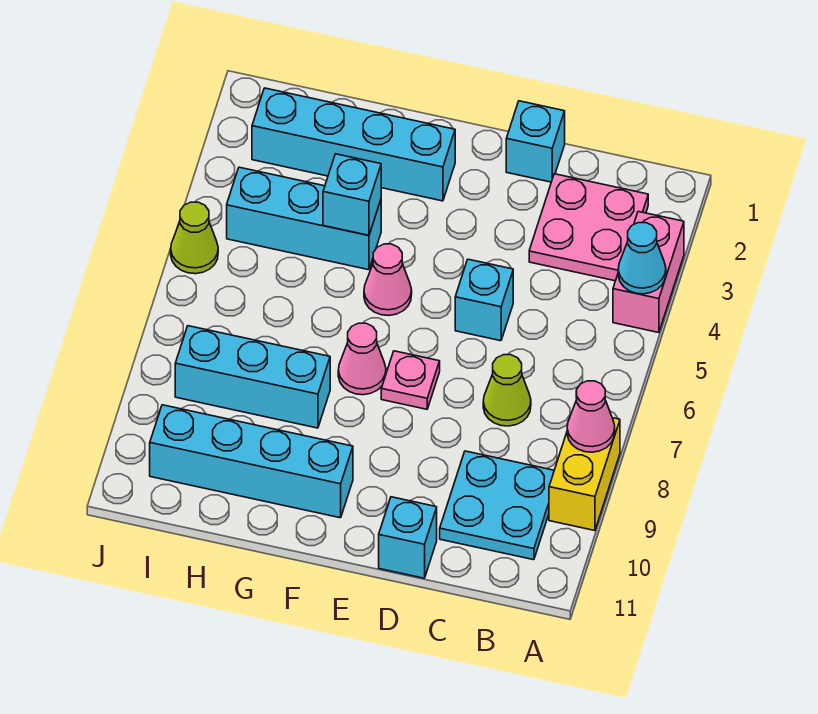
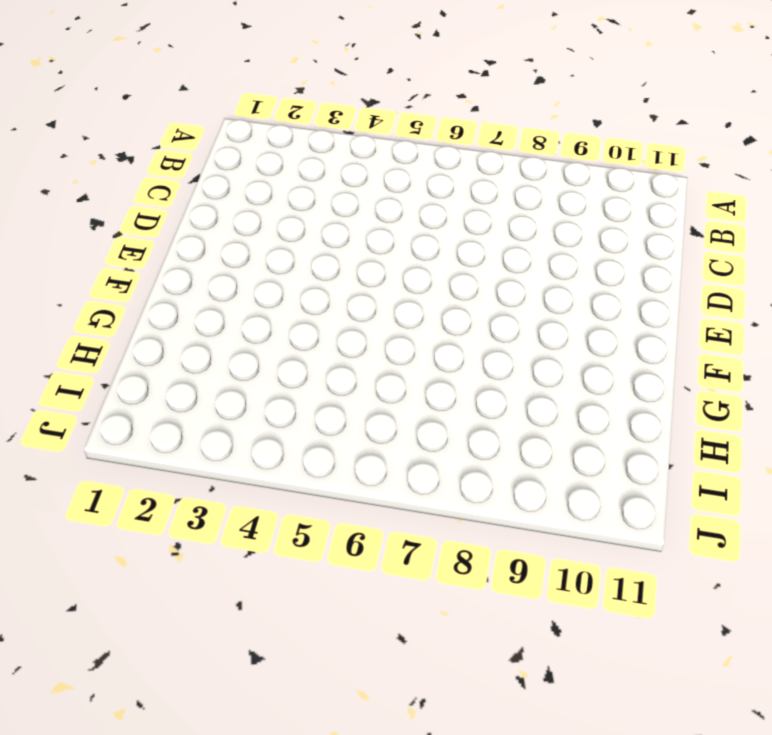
none -> pink 1x2 brick [613,212,684,333]
none -> yellow 1x2 brick [549,418,620,531]
none -> pink 2x2 plate [529,174,648,281]

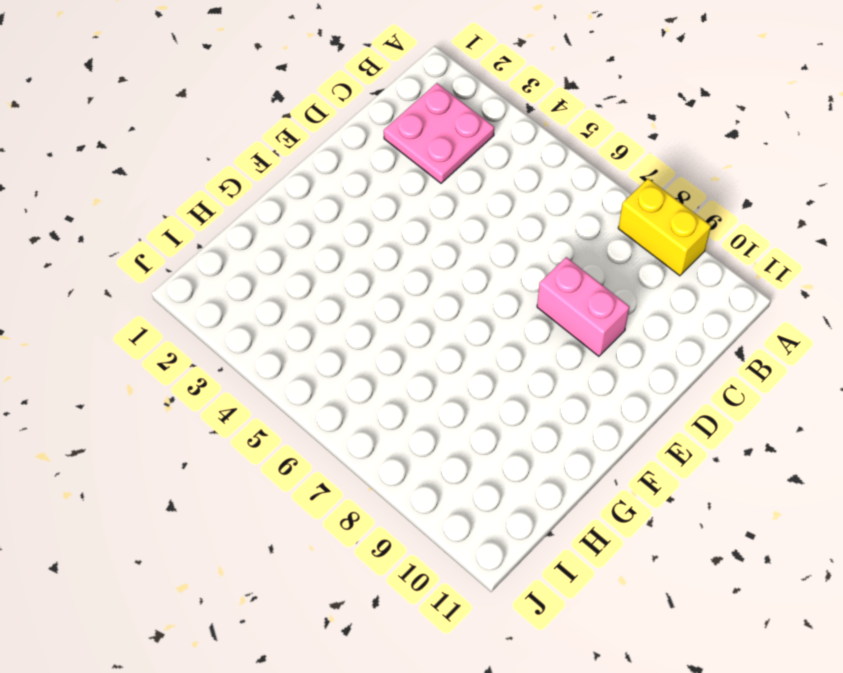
pink 1x2 brick [537,257,630,356] -> pink 1x2 brick moved to [613,212,684,333]
none -> cyan 2x2 plate [440,451,554,560]
none -> lime 1x1 cone [483,355,531,426]
none -> cyan 1x1 brick [506,101,565,182]

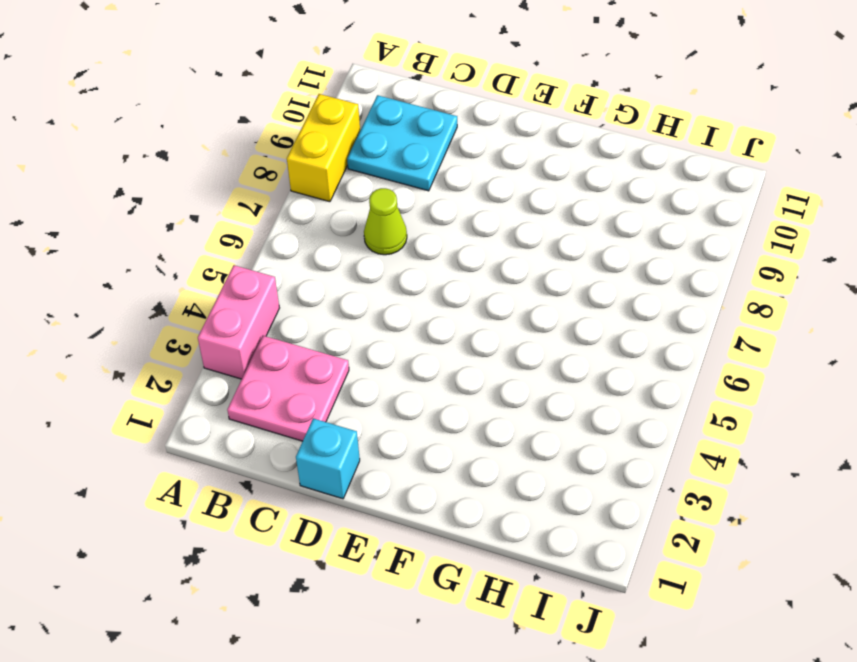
none -> cyan 1x1 brick [455,259,513,341]
none -> cyan 1x1 brick [379,497,437,578]
none -> pink 1x1 plate [381,351,440,409]

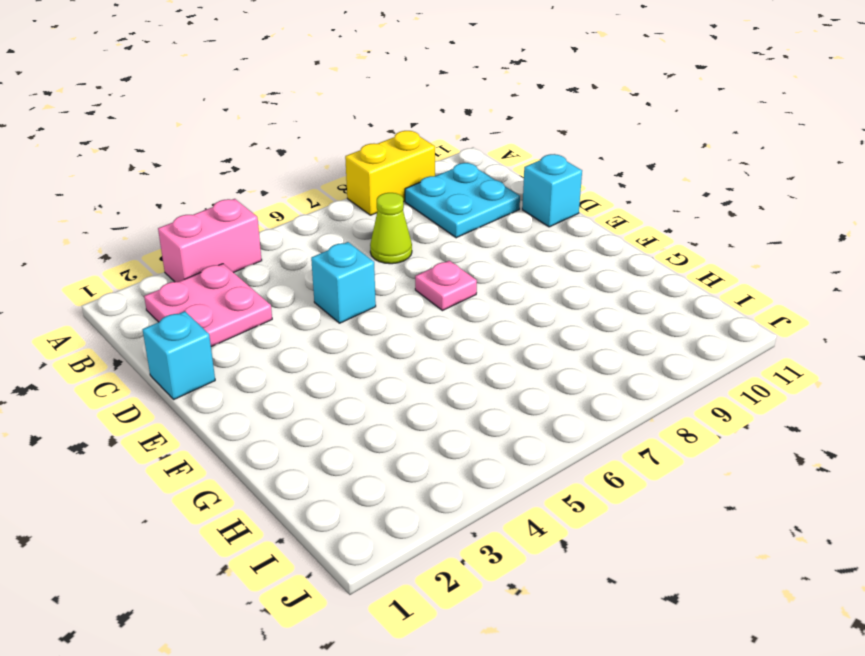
none -> cyan 1x4 brick [252,88,455,201]
none -> pink 1x1 cone [364,244,412,315]
none -> pink 1x1 cone [338,323,386,395]

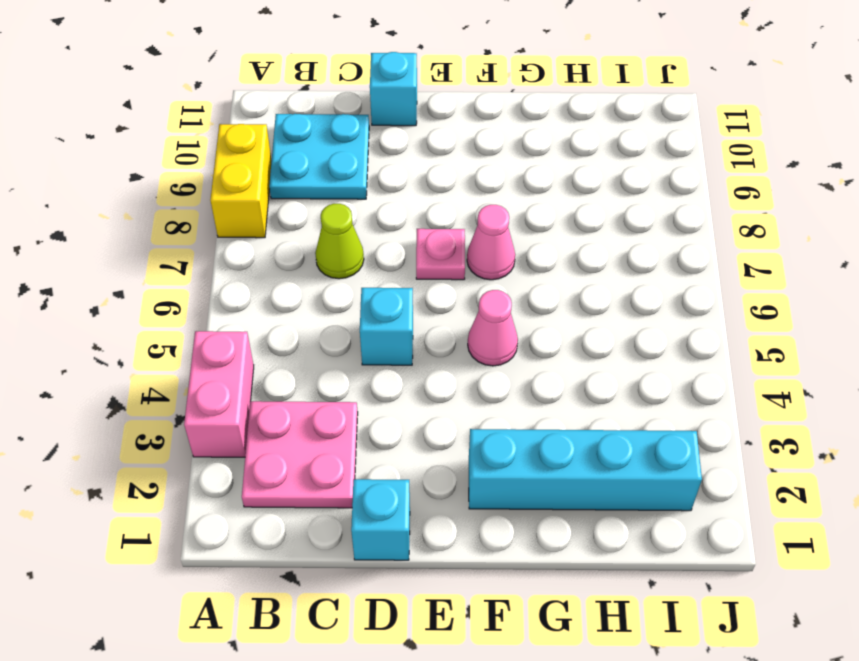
none -> cyan 1x4 brick [150,405,353,518]
none -> cyan 1x3 brick [227,167,381,270]
none -> cyan 1x3 brick [175,326,330,428]

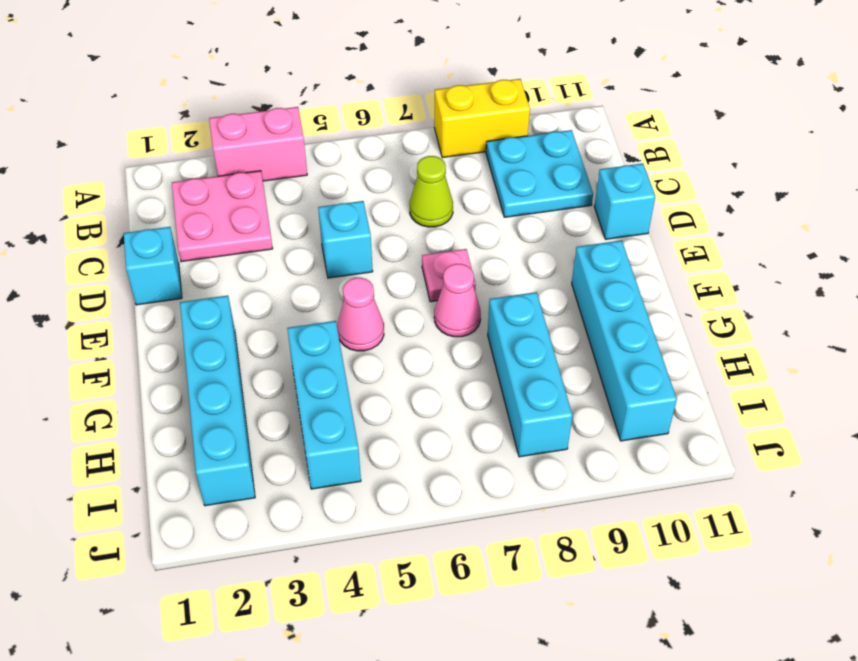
none -> lime 1x1 cone [171,202,218,274]
none -> cyan 1x1 cone [618,223,666,294]
none -> pink 1x1 cone [567,381,615,452]

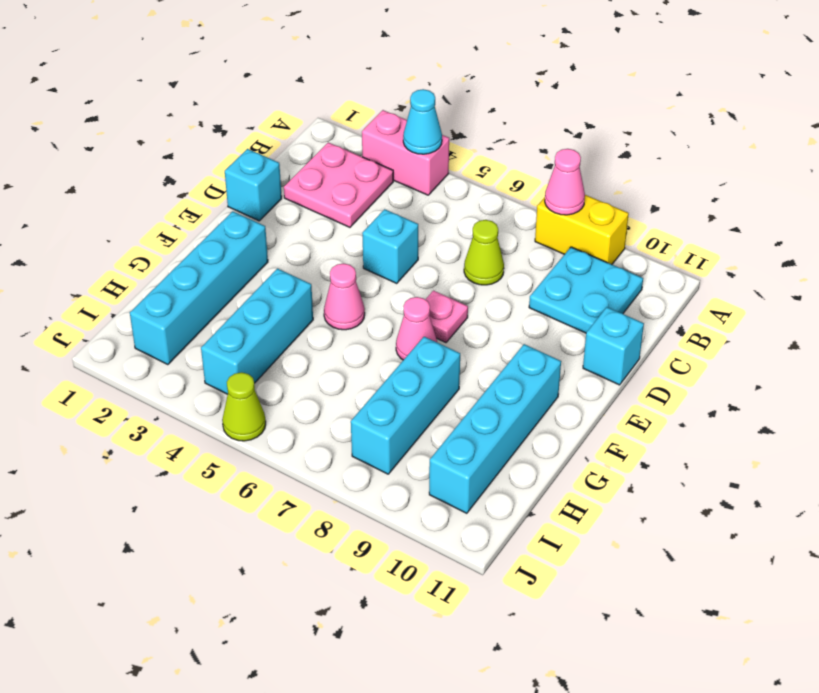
none -> cyan 1x1 brick [323,154,381,235]

